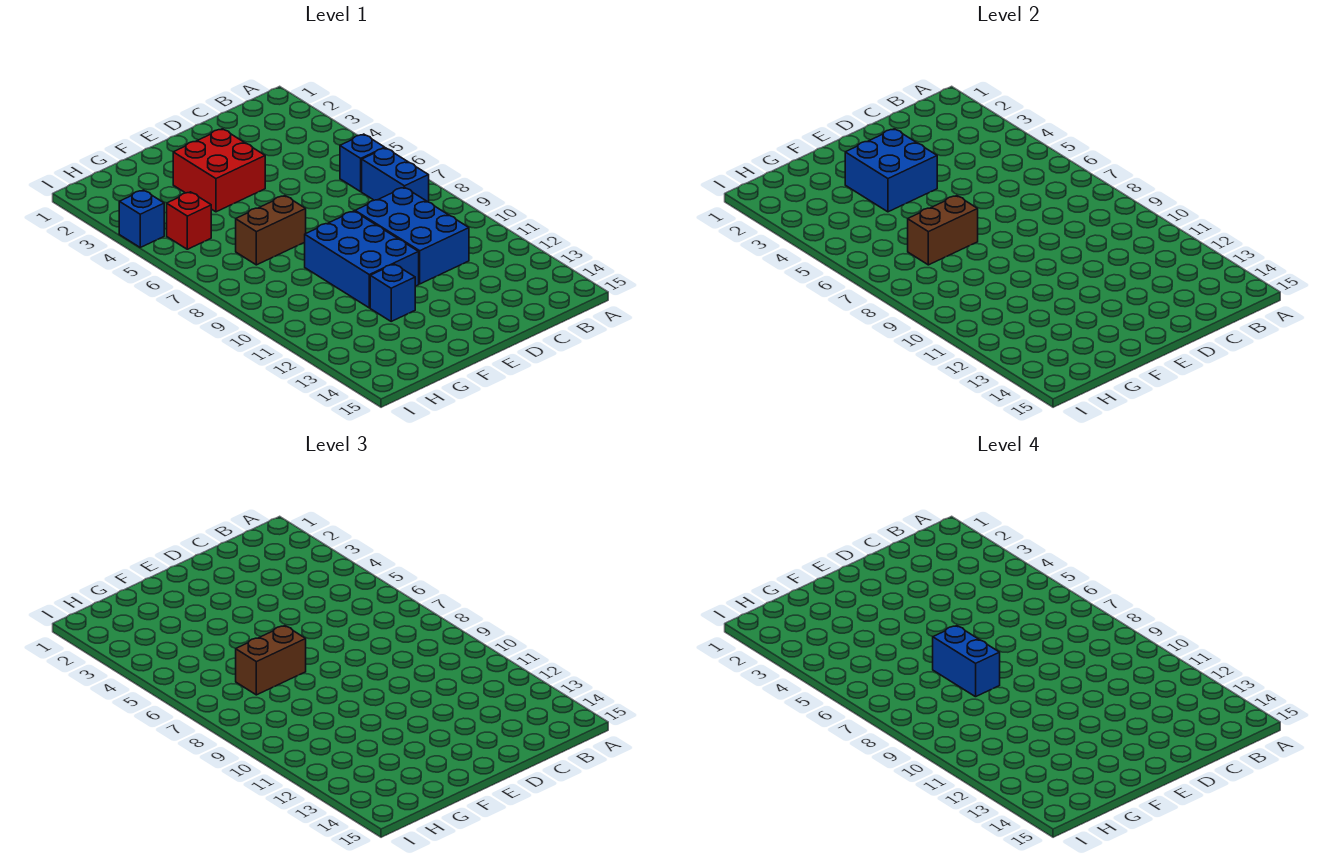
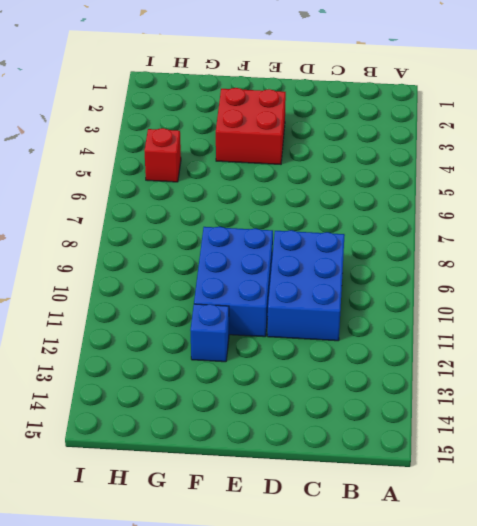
none -> blue 1x1 brick [340,134,385,192]
none -> blue 1x2 brick [362,148,429,202]
none -> brown 1x2 brick [236,196,306,265]

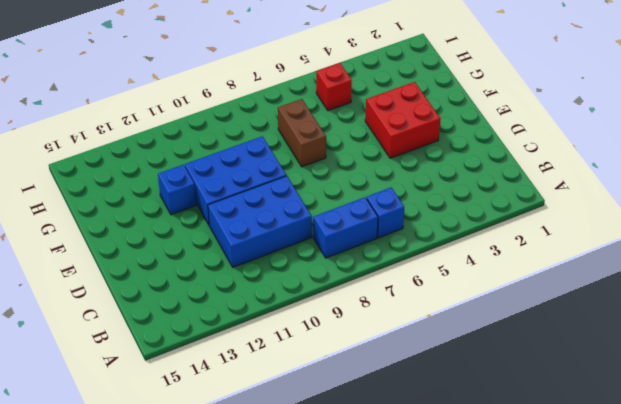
none -> blue 1x1 brick [119,190,164,247]
none -> blue 2x2 brick [845,129,937,212]
none -> brown 1x2 brick [908,196,978,265]

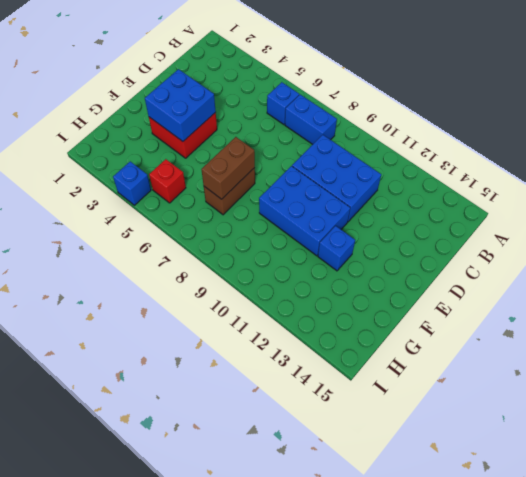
none -> brown 1x2 brick [236,626,306,695]
none -> blue 1x2 brick [933,626,1000,697]

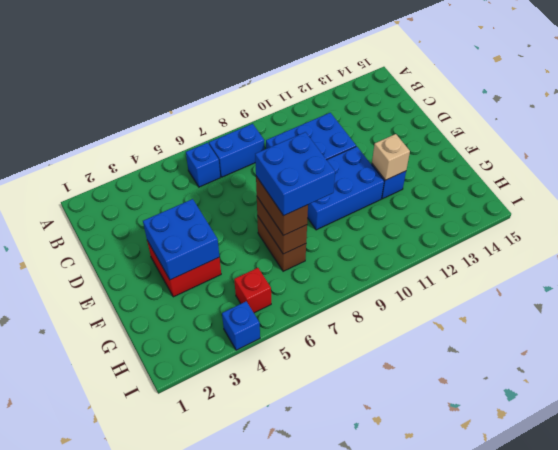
blue 2x2 brick [255,132,335,216] -> blue 1x2 brick [933,626,1000,697]
tan 1x1 brick [372,134,410,180] -> none

